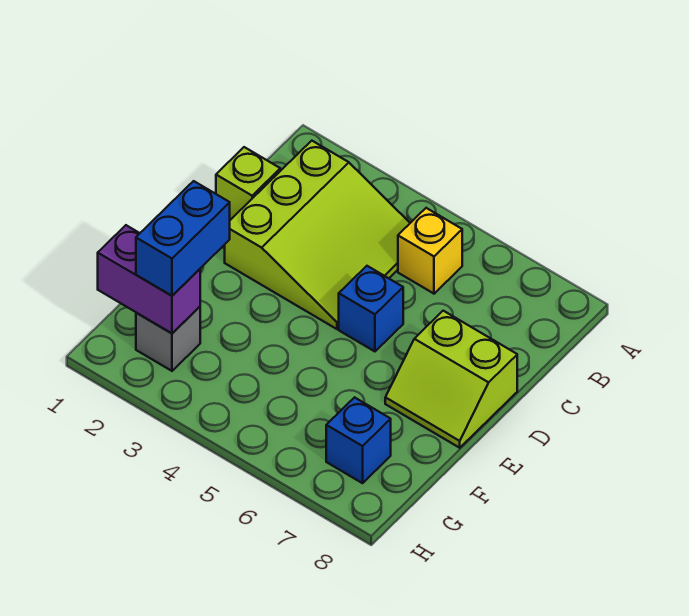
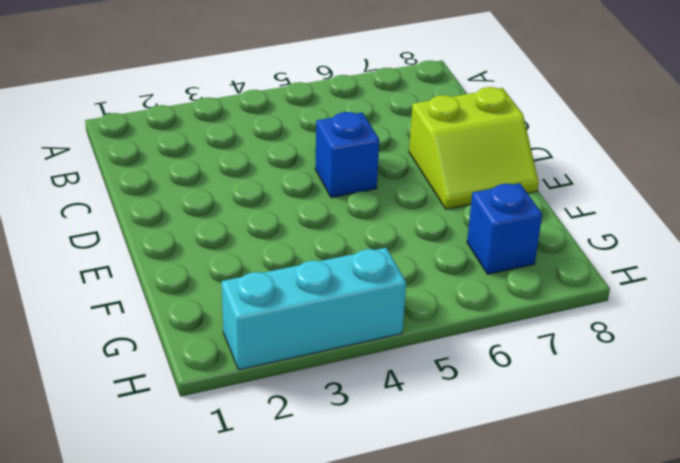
cyan 1x3 brick [222,248,406,370] -> none
none -> lime 3x3 slope [225,141,410,329]
none -> yellow 1x1 brick [398,208,462,294]

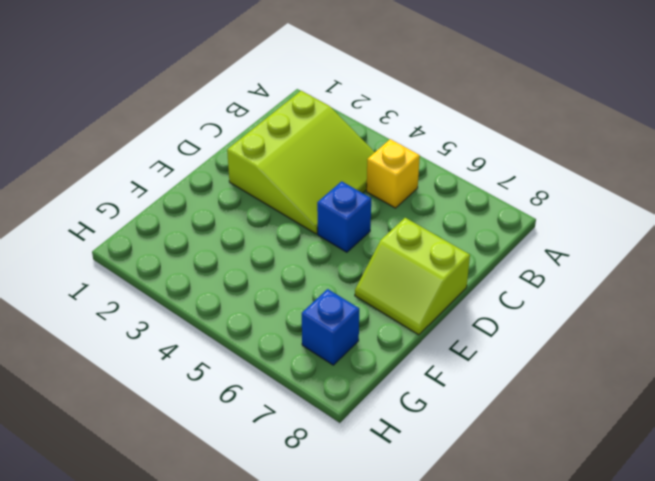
none -> lime 1x1 brick [216,147,280,220]
none -> grey 1x1 brick [136,307,200,371]

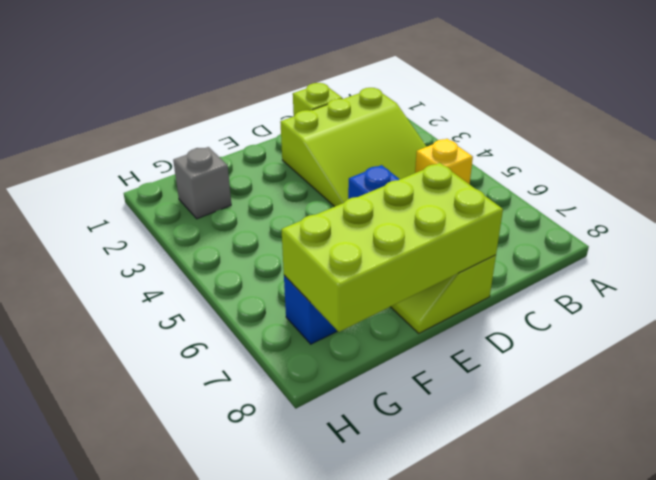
lime 2x4 brick [281,163,503,332] -> none
none -> purple 1x2 brick [98,225,200,333]
none -> blue 1x2 brick [136,181,230,296]

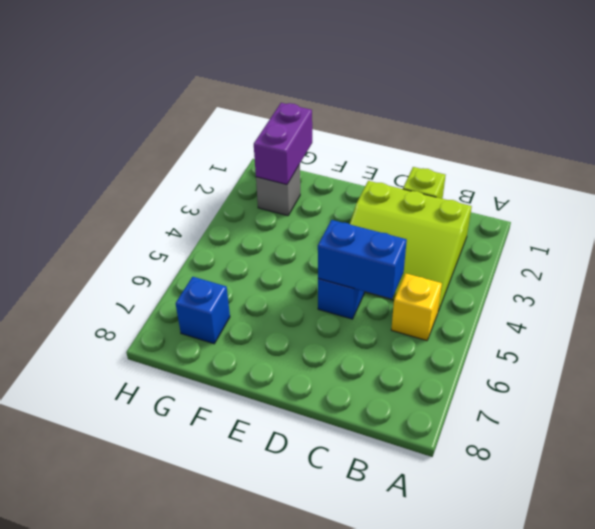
blue 1x2 brick [318,220,407,299] -> blue 1x2 brick moved to [136,181,230,296]
none -> lime 2x2 slope [385,311,517,448]

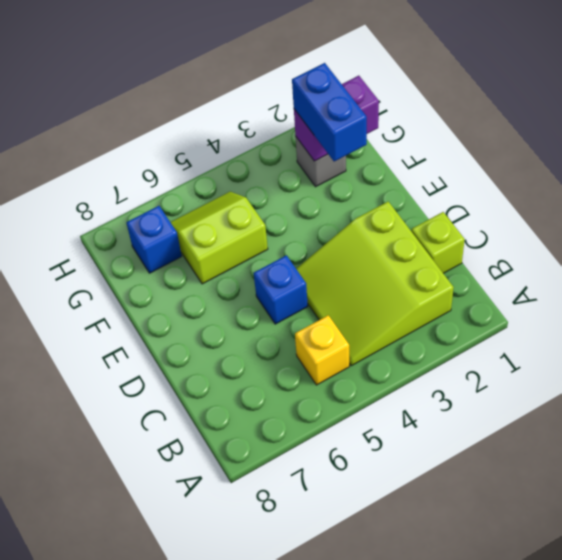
lime 2x2 slope [170,192,268,284] -> lime 2x2 slope moved to [385,311,517,448]

